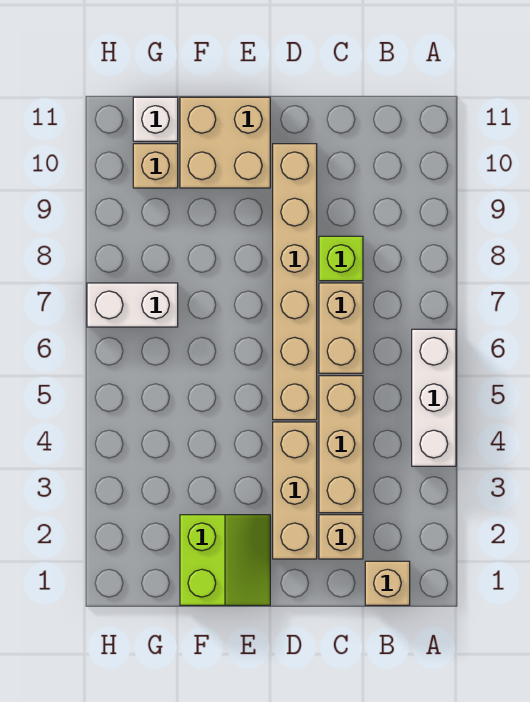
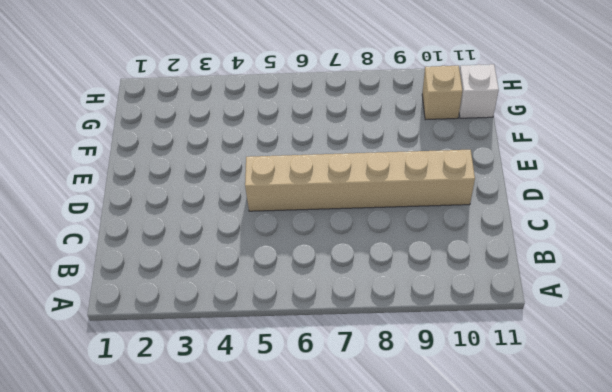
none -> white 1x3 brick [412,329,456,466]
none -> tan 1x1 brick [365,561,410,605]
none -> tan 1x1 brick [319,515,363,559]

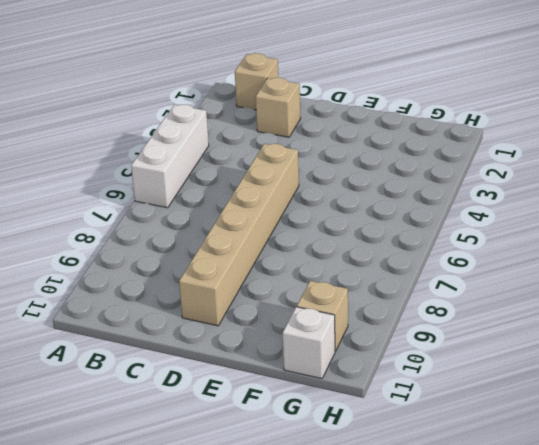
none -> tan 1x3 brick [319,376,363,513]
none -> tan 1x2 brick [319,283,363,373]
none -> lime 1x1 brick [319,236,363,281]

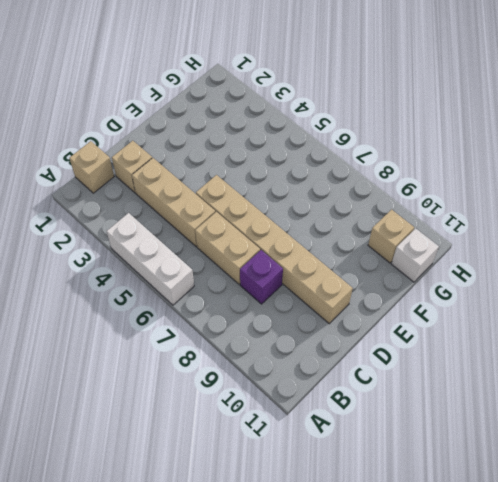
purple 1x1 brick [240,250,283,304] -> lime 1x1 brick [319,236,363,281]
none -> tan 1x3 brick [273,422,317,559]
none -> lime 2x2 slope [180,515,270,605]
none -> tan 2x2 brick [180,97,270,188]

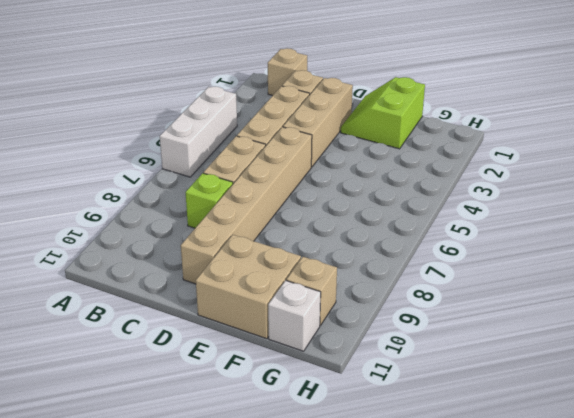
none -> white 1x2 brick [87,283,178,327]

